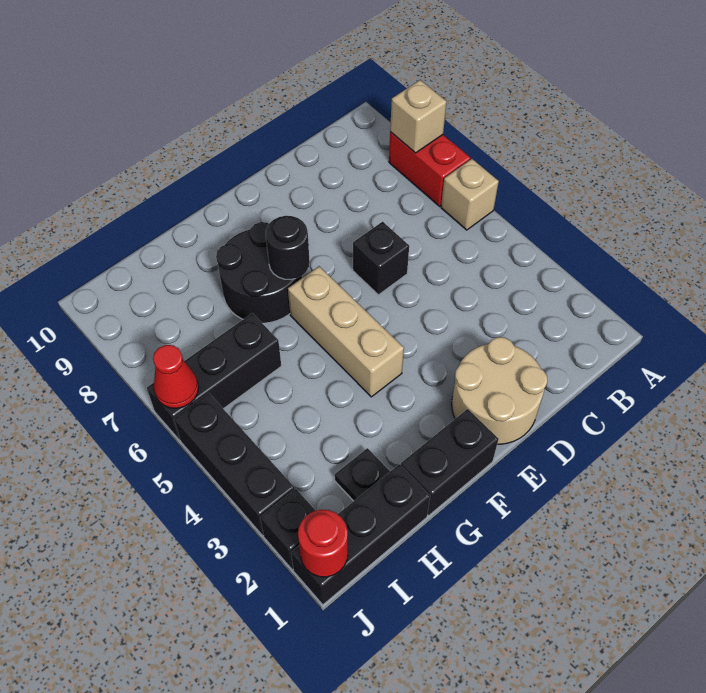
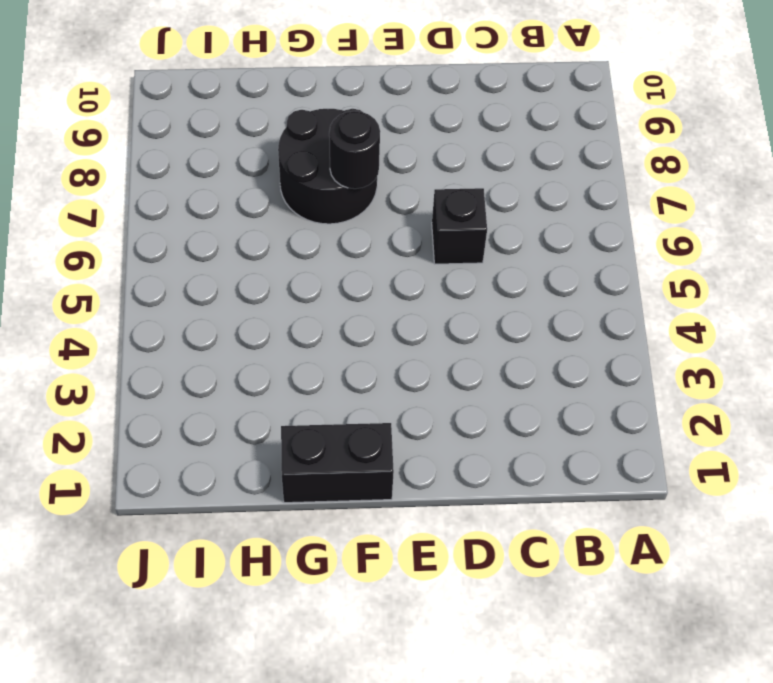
none -> tan 1x1 brick [441,159,499,230]
none -> red 1x2 brick [389,132,470,206]
none -> tan 2x2 round brick [452,337,547,444]

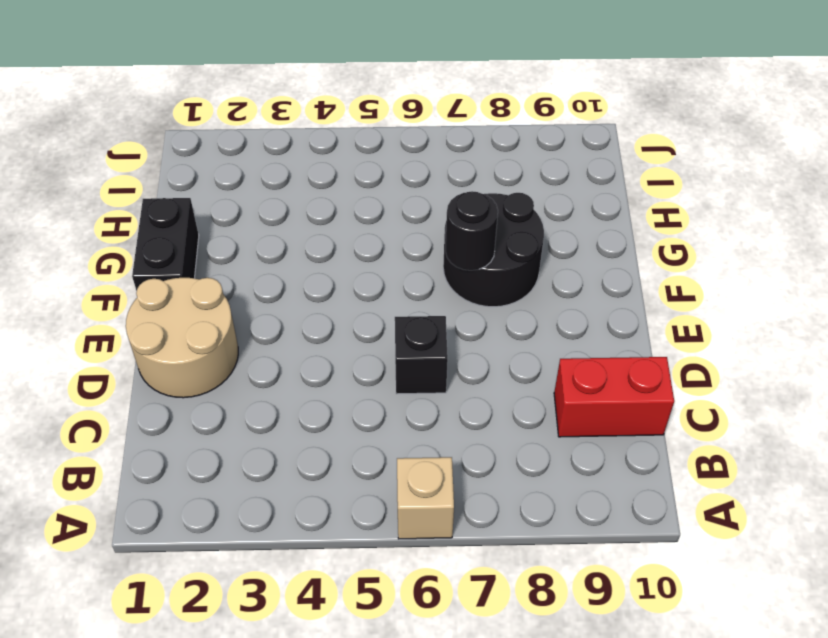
red 1x2 brick [554,357,674,437] -> red 1x2 brick moved to [389,132,470,206]
none -> tan 1x3 brick [288,266,404,397]
none -> black 1x3 brick [291,464,430,605]
none -> black 1x1 plate [335,448,390,501]

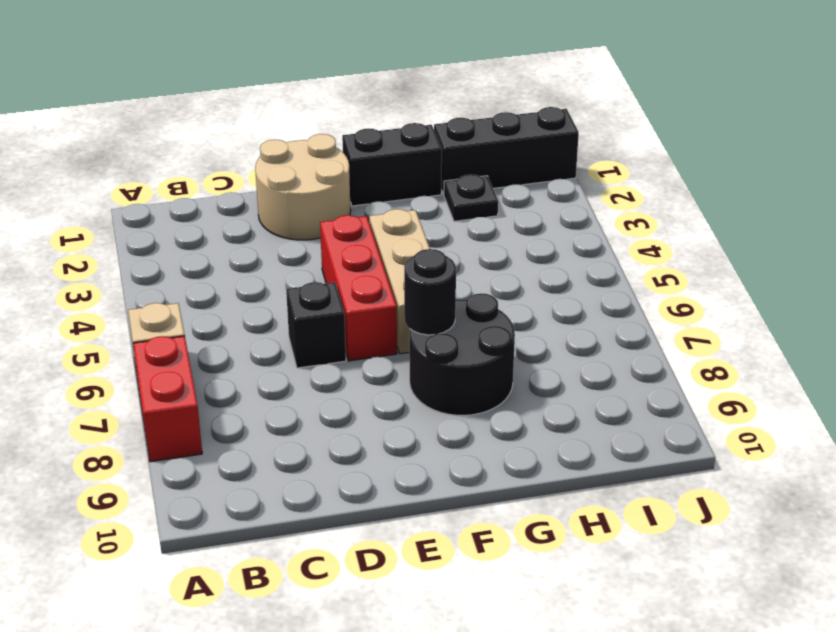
red 1x3 brick [320,215,397,361] -> none
none -> black 1x3 brick [147,313,281,440]
none -> black 1x1 brick [260,489,316,570]
none -> black 1x3 brick [174,393,295,536]

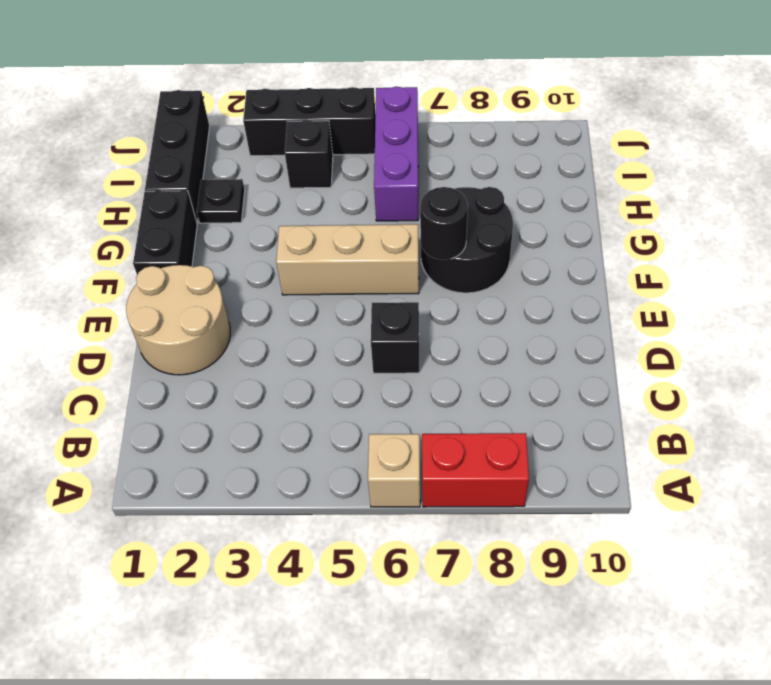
purple 1x3 brick [374,87,418,221] -> black 1x3 brick [147,313,281,440]
black 1x1 brick [285,120,333,188] -> black 1x1 brick moved to [260,489,316,570]
none -> tan 1x1 brick [390,80,447,153]
none -> red 1x1 round brick [298,510,348,577]
none -> red 1x1 cone [153,345,199,408]

